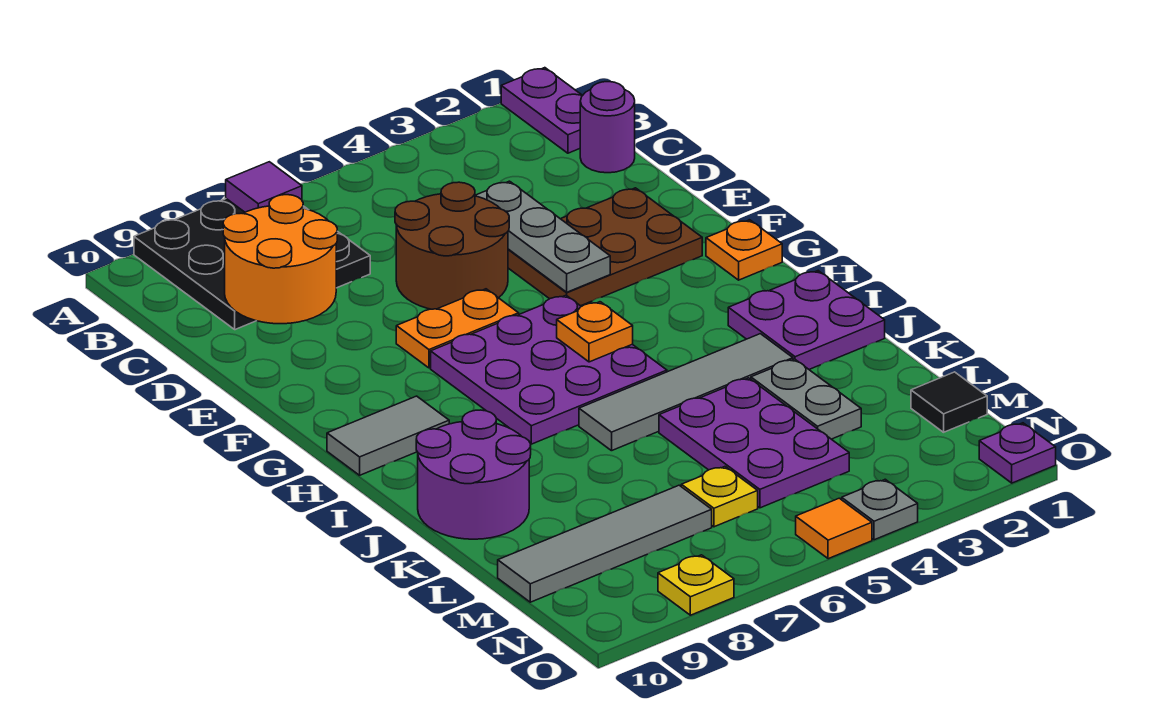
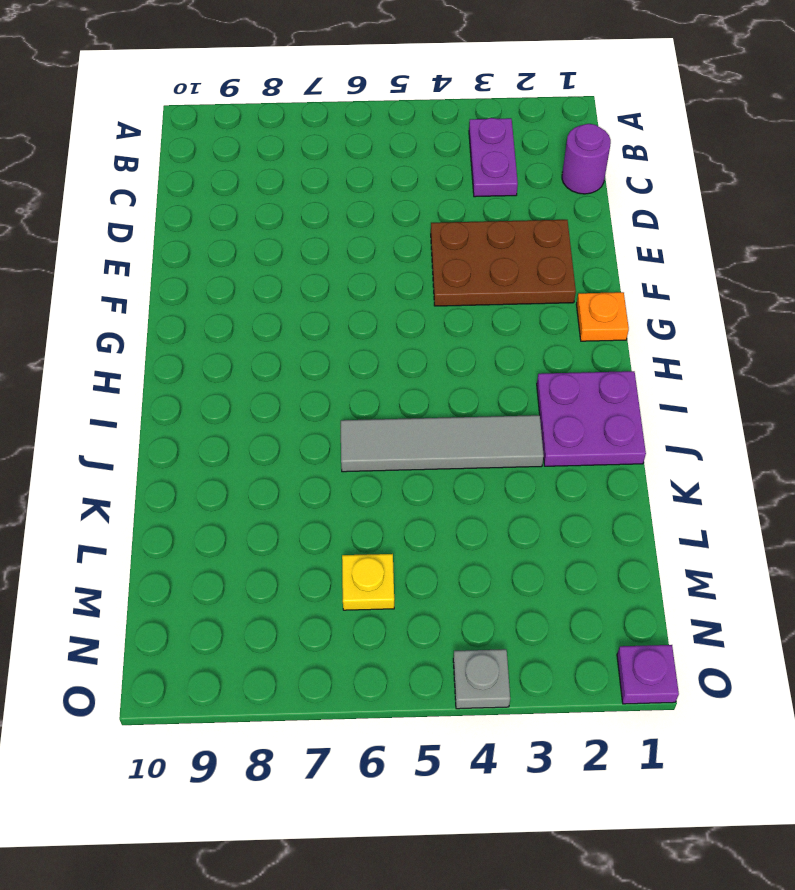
purple 1x2 plate [469,118,518,197] -> purple 1x2 plate moved to [501,68,583,153]
none -> black 3x3 plate [134,199,370,330]
none -> brown 2x2 round brick [395,182,509,309]
none -> orange 1x2 plate [396,289,519,368]

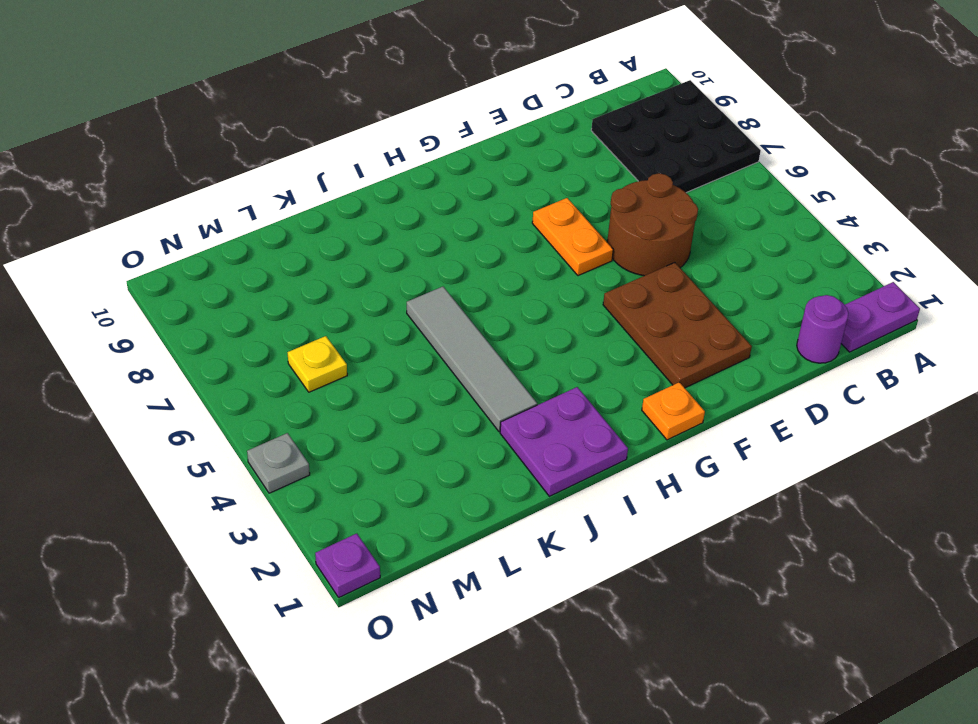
none -> purple 3x3 plate [431,295,667,444]
none -> grey 1x2 tile [327,396,449,475]
none -> purple 2x2 round brick [416,410,531,539]

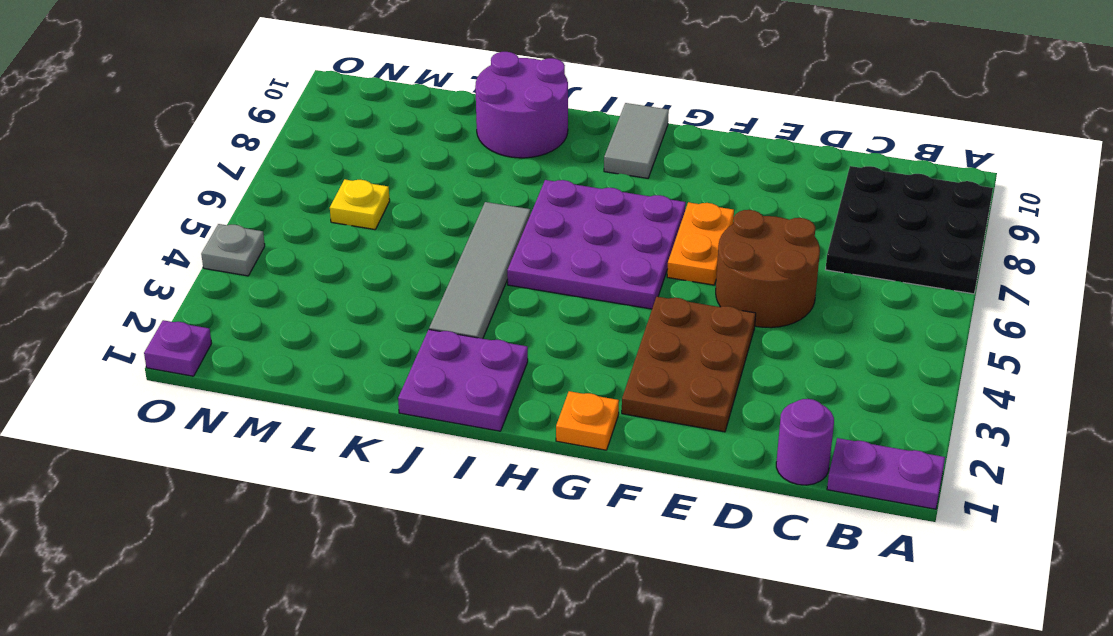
none -> grey 1x2 plate [751,359,861,439]
none -> purple 2x3 plate [659,378,849,508]
none -> black 1x1 tile [911,372,987,432]

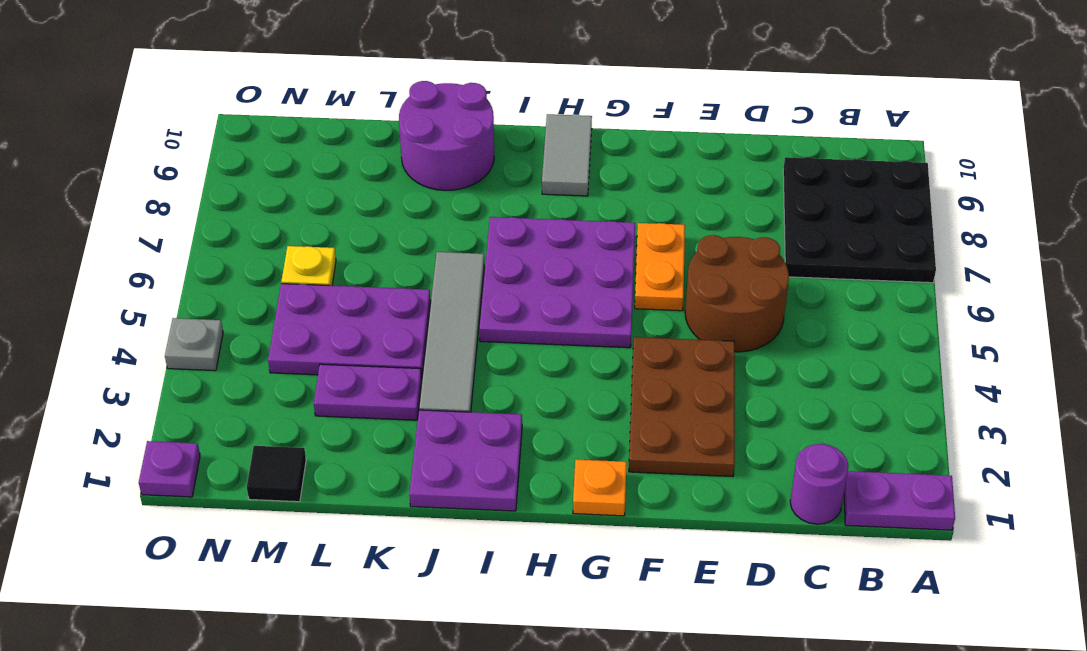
purple 1x2 plate [314,364,422,420] -> grey 1x2 plate [751,359,861,439]
none -> grey 1x4 tile [498,485,712,602]
none -> orange 1x1 tile [796,498,872,559]
none -> yellow 1x1 plate [658,555,734,615]

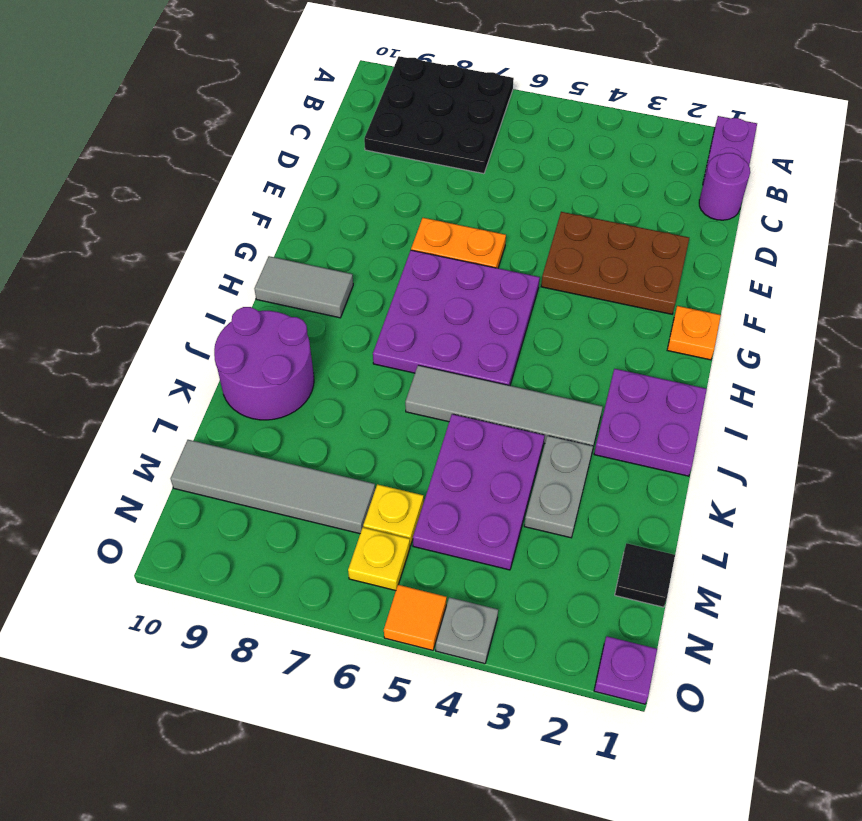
yellow 1x1 plate [348,528,410,591] -> yellow 1x1 plate moved to [658,555,734,615]
none -> brown 2x2 round brick [395,182,509,309]
none -> purple 1x1 tile [226,162,302,212]
none -> orange 2x2 round brick [223,195,337,324]

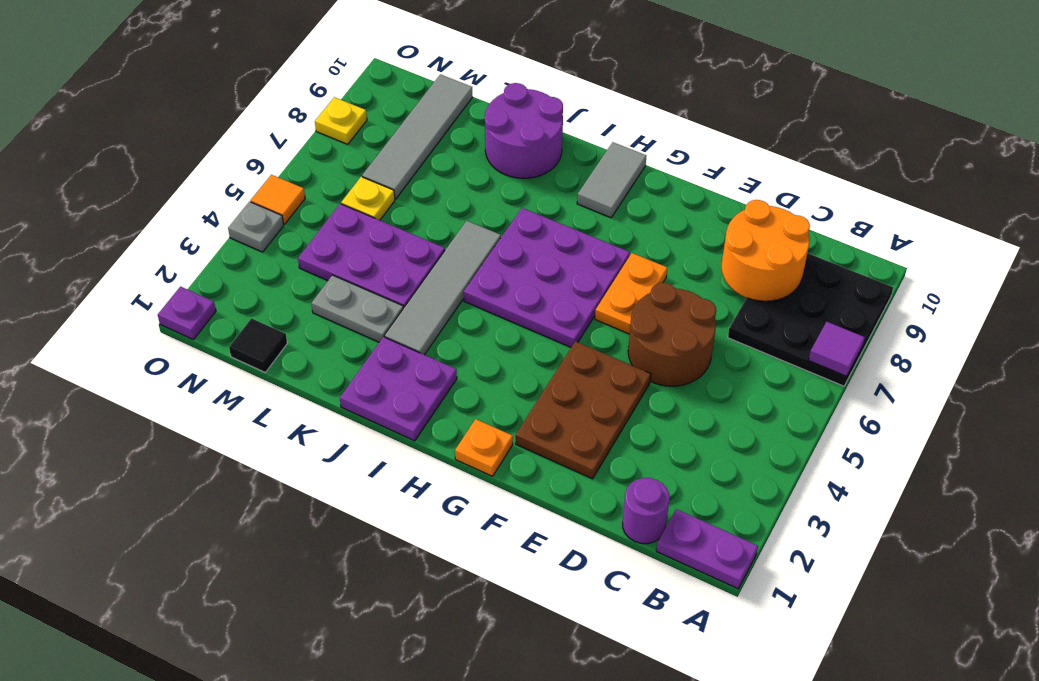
none -> grey 1x3 plate [475,181,610,292]
none -> orange 1x1 plate [557,302,633,362]

